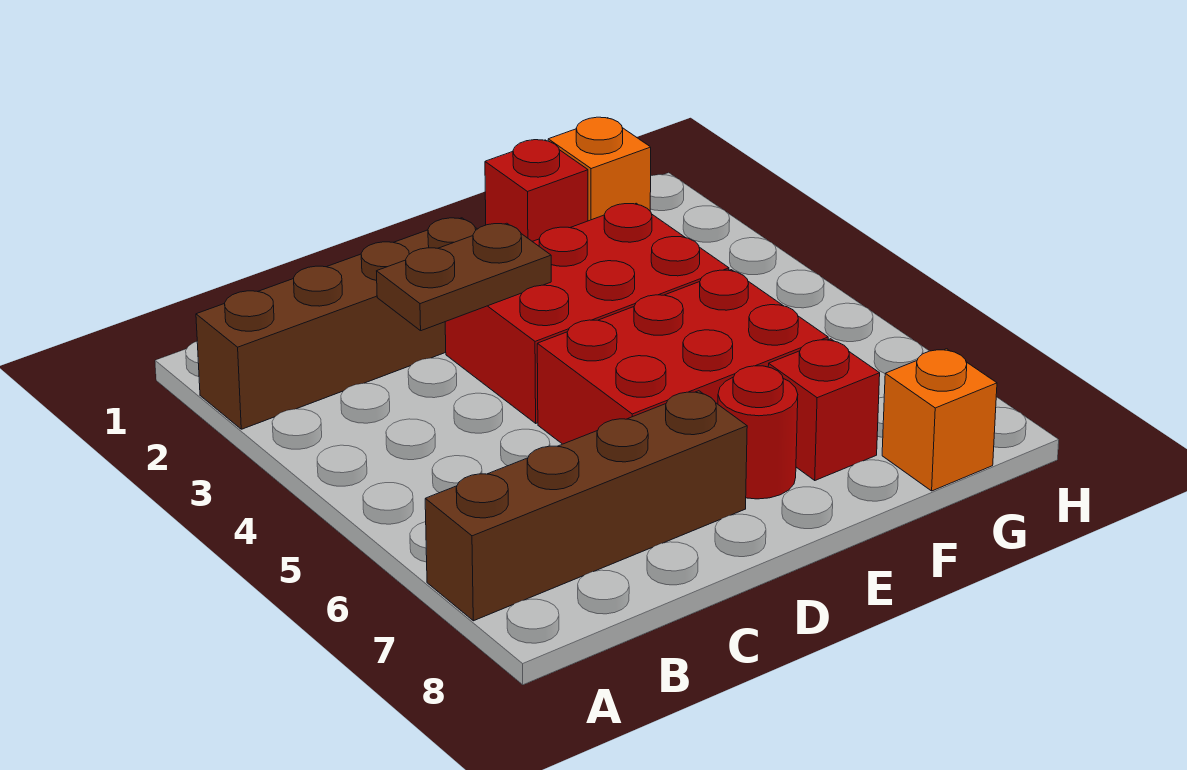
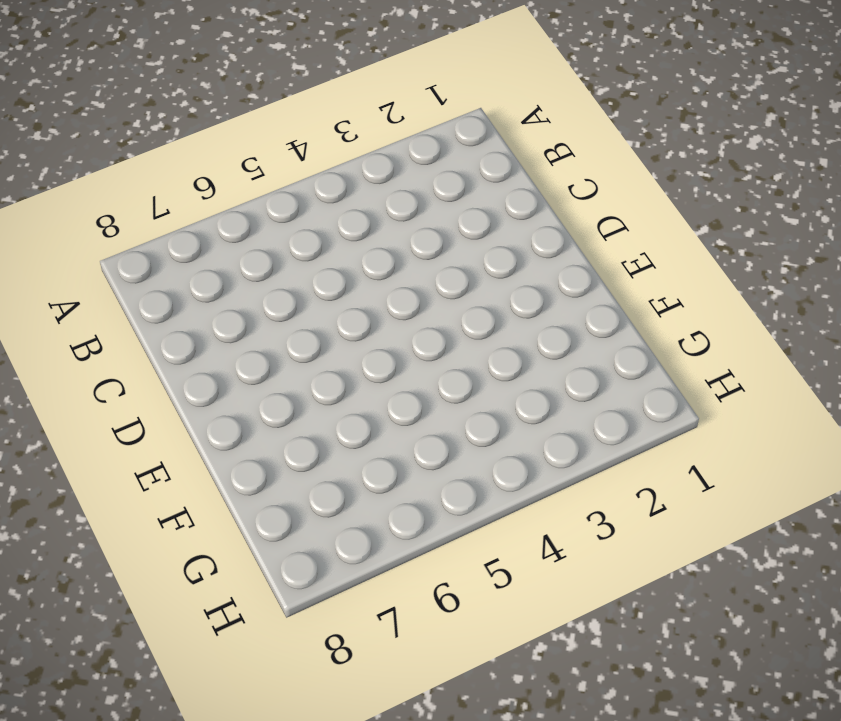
none -> brown 1x4 brick [196,218,477,429]
none -> brown 1x4 brick [425,391,747,621]

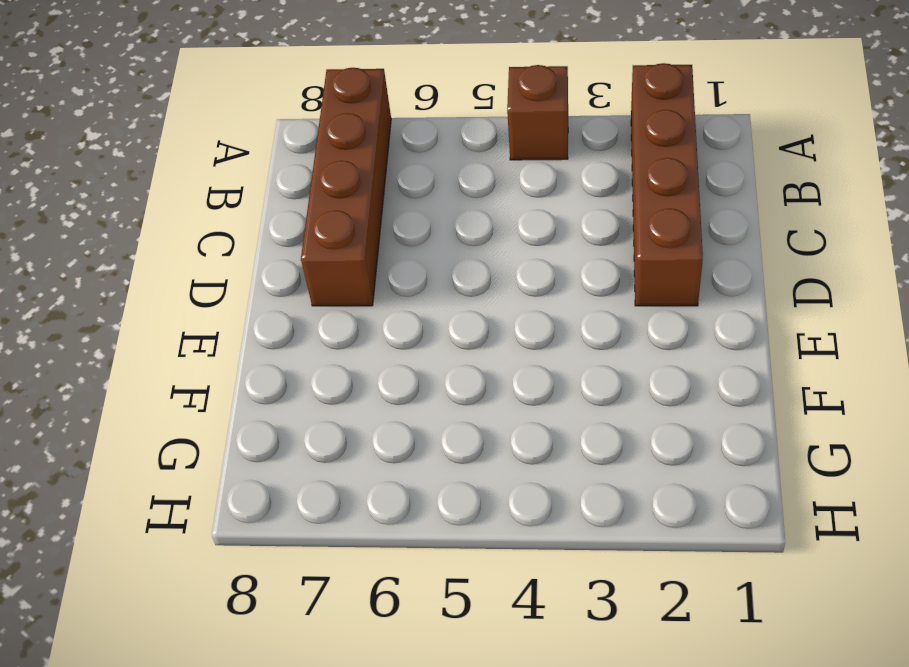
brown 1x1 brick [507,65,568,160] -> none
none -> red 2x3 brick [445,203,729,423]
none -> red 2x3 brick [537,270,828,444]

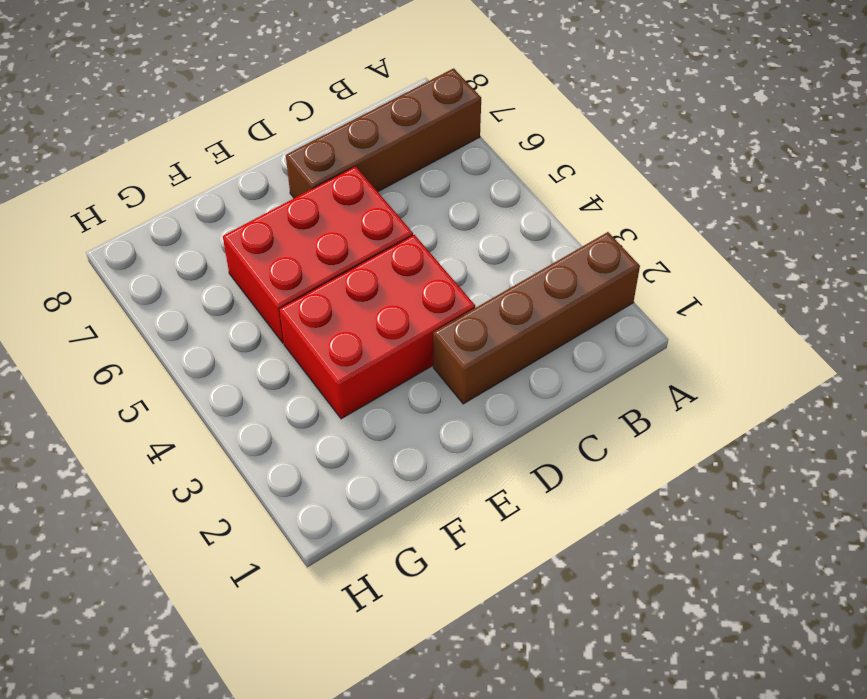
none -> red 1x1 round brick [718,366,798,499]
none -> red 1x1 brick [485,140,588,241]

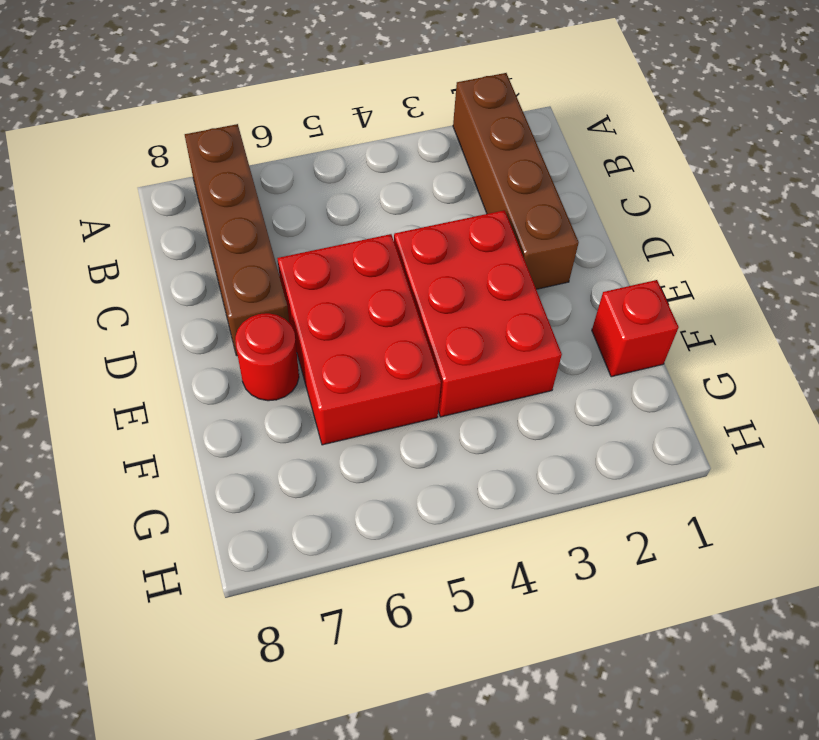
none -> red 1x1 brick [768,339,880,480]
none -> orange 1x1 brick [548,117,651,221]

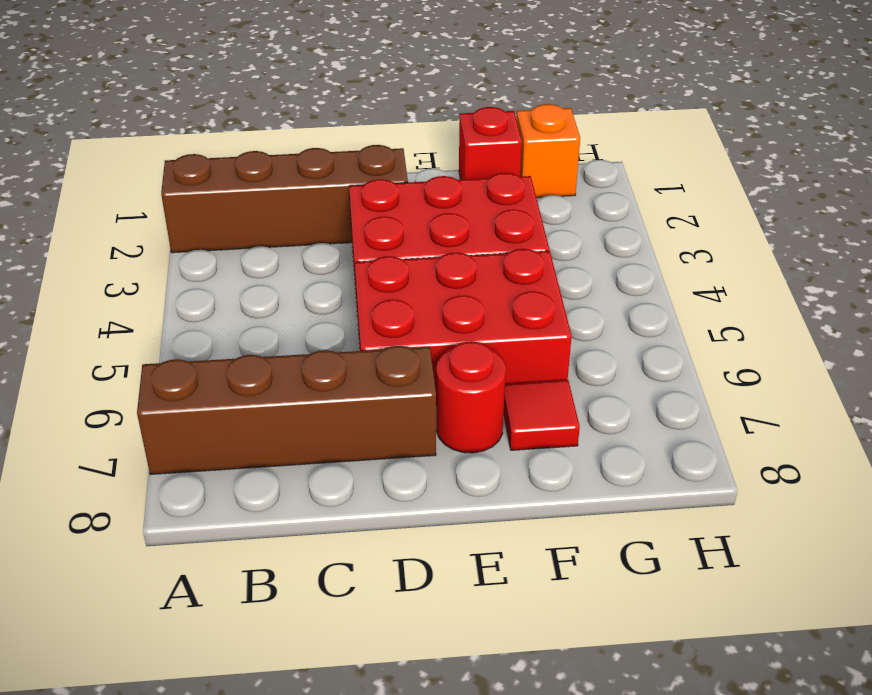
red 1x1 tile [504,380,580,450] -> red 1x1 brick [768,339,880,480]
none -> orange 1x1 brick [882,349,997,491]
none -> brown 1x2 plate [377,223,551,331]

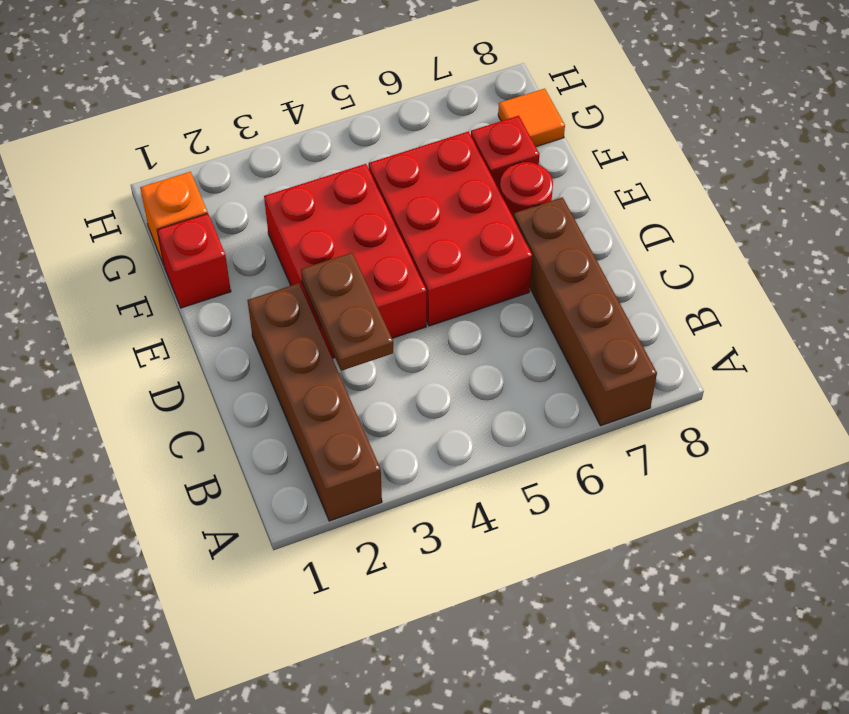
orange 1x1 tile [498,89,565,147] -> orange 1x1 brick [882,349,997,491]

